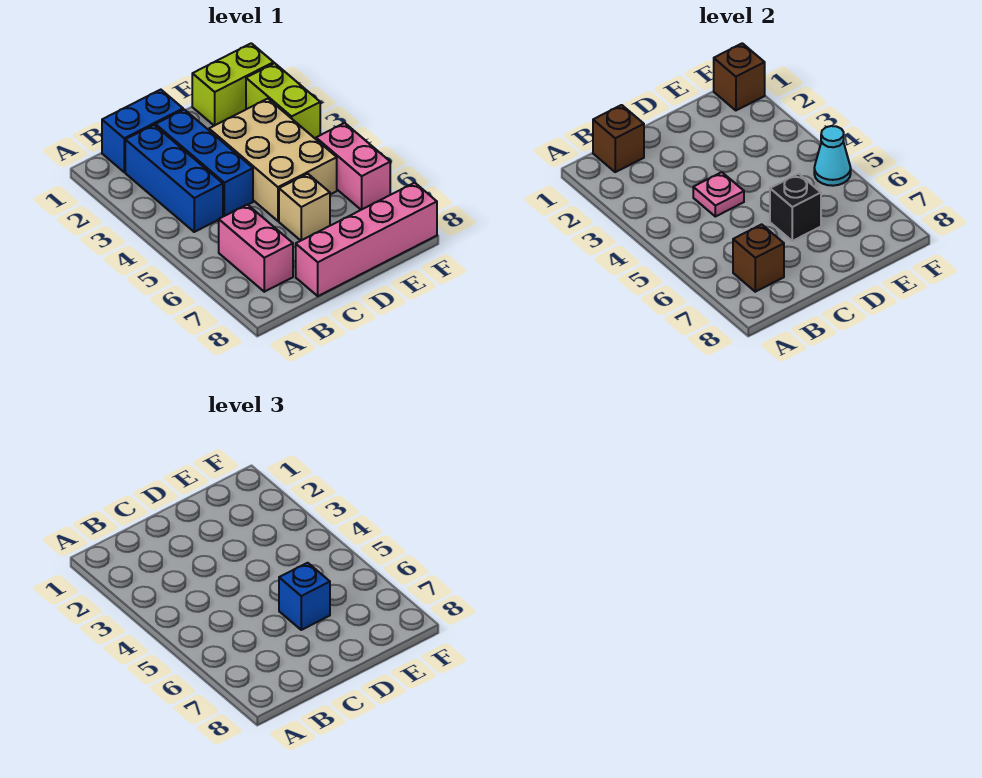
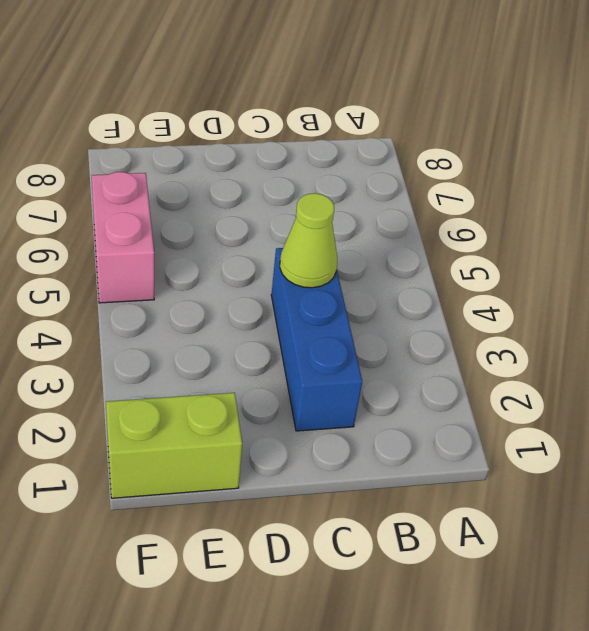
lime 1x1 cone [280,193,337,288] -> pink 1x1 plate [693,172,744,217]
none -> blue 1x2 brick [102,90,183,172]
none -> blue 1x3 brick [125,125,223,232]
none -> pink 1x2 brick [219,205,293,292]

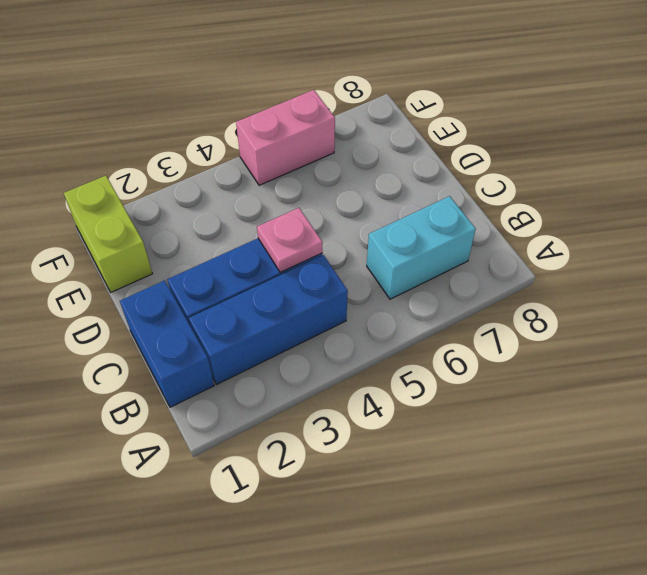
cyan 1x2 brick [367,196,476,299] -> pink 1x2 brick [219,205,293,292]
none -> pink 1x4 brick [296,183,437,296]
none -> tan 2x3 brick [209,99,337,221]
none -> tan 1x1 brick [279,174,330,241]

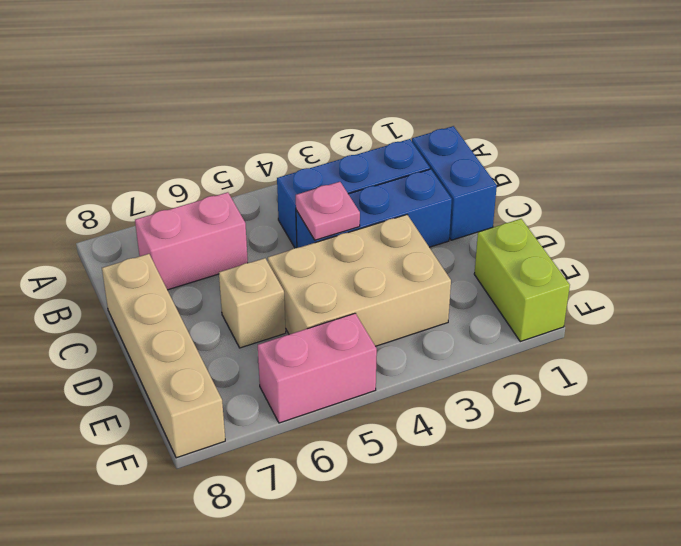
tan 1x4 brick [102,254,225,458] -> pink 1x4 brick [296,183,437,296]
none -> lime 1x2 brick [246,63,320,138]
none -> brown 1x1 brick [593,105,644,172]
none -> brown 1x1 brick [733,224,784,292]

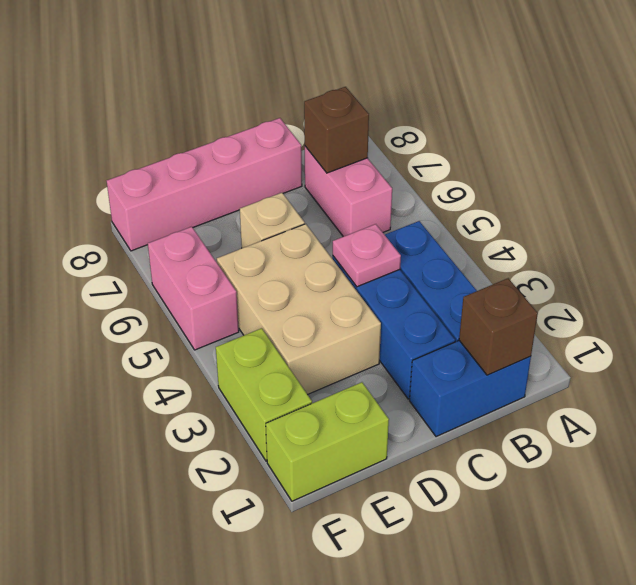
none -> black 1x1 brick [770,174,821,241]
none -> brown 1x1 brick [714,43,765,110]
none -> cyan 1x1 cone [814,126,851,186]

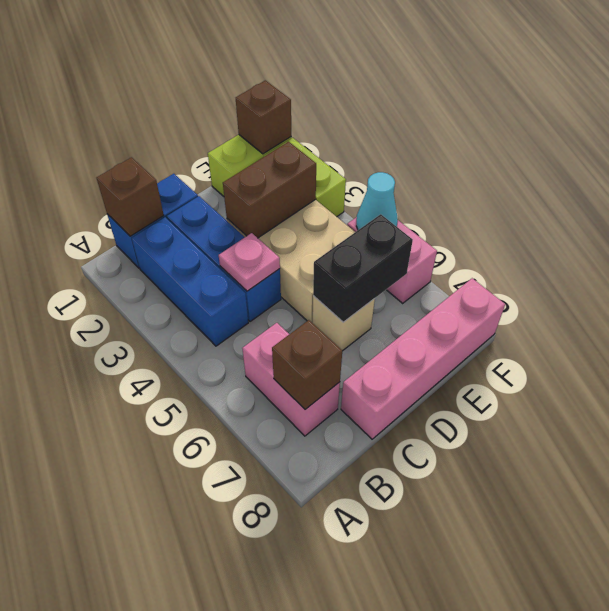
brown 1x2 brick [223,142,316,238] -> none
black 1x2 brick [313,214,413,322] -> black 1x1 brick [770,174,821,241]
none -> blue 1x1 brick [279,563,330,630]

